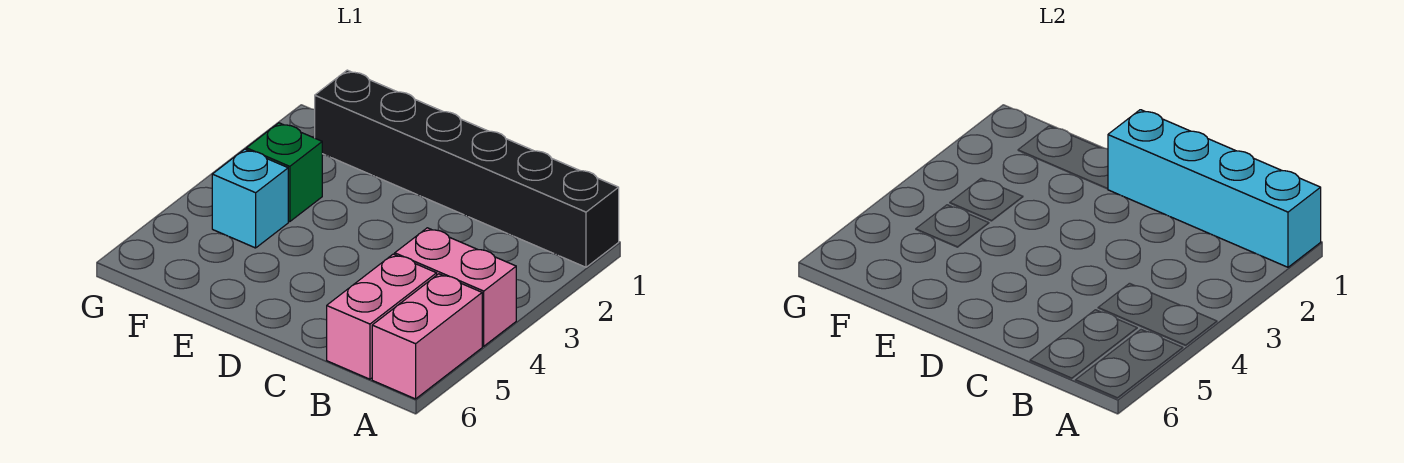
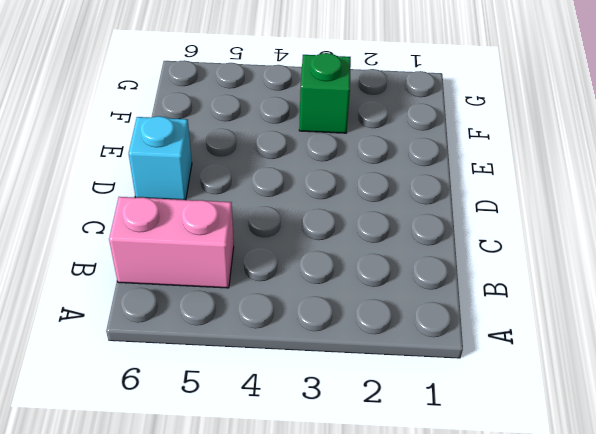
cyan 1x1 brick [129,116,192,200] -> cyan 1x1 brick moved to [212,149,288,248]
none -> black 1x6 brick [315,70,619,267]
none -> pink 1x2 brick [395,228,516,346]

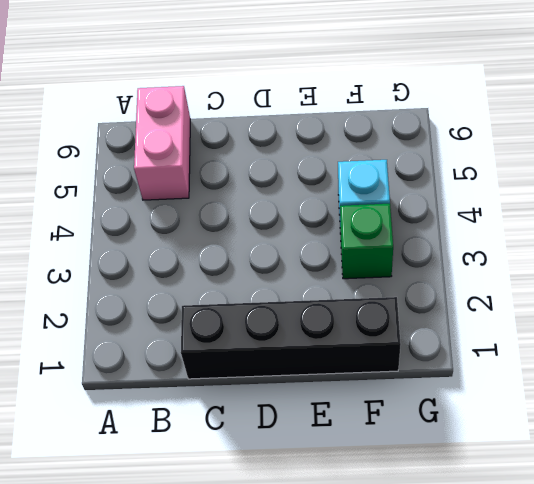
black 1x4 brick [181,297,401,379] -> black 1x6 brick [315,70,619,267]
none -> pink 1x2 brick [395,228,516,346]
none -> pink 1x2 brick [372,274,482,399]

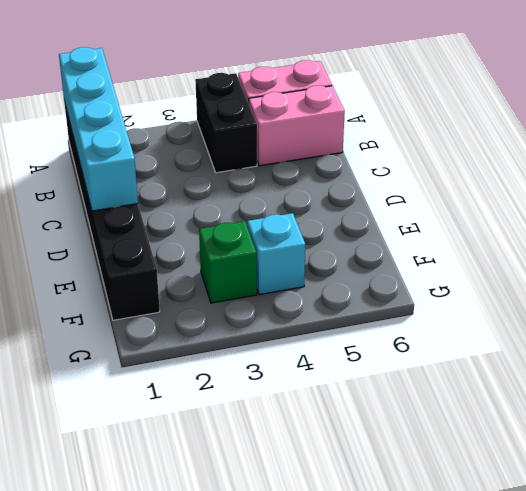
black 1x2 brick [195,73,257,173] -> pink 1x2 brick [395,228,516,346]

